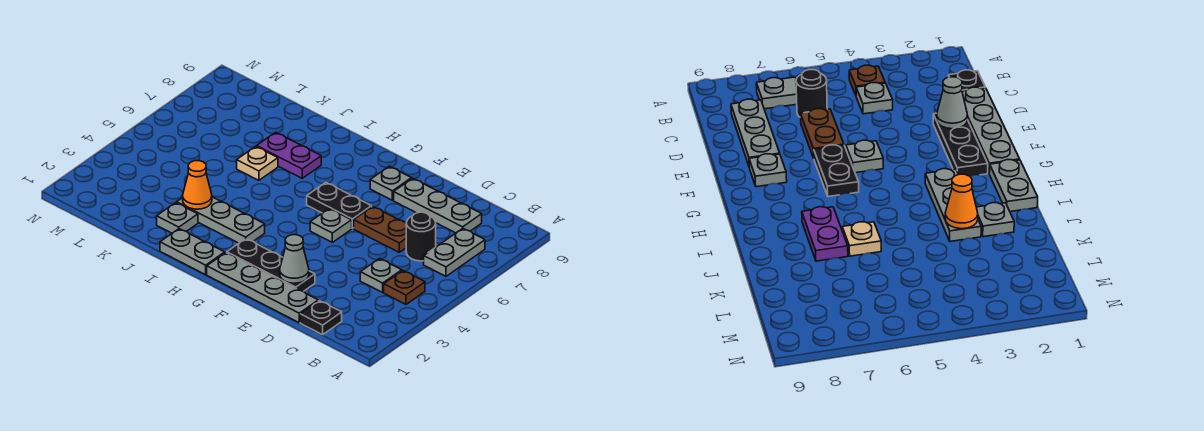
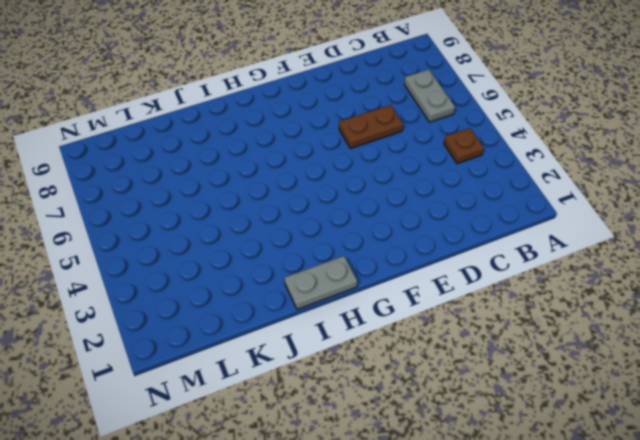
none -> black 1x1 plate [300,301,342,335]
none -> grey 1x1 plate [360,259,402,292]
none -> black 1x1 round brick [406,212,436,261]

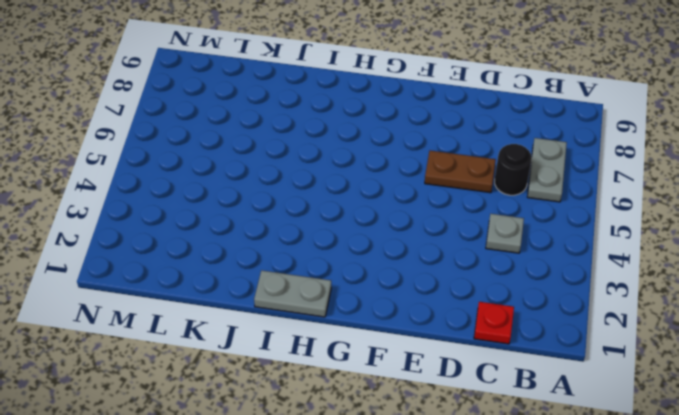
red 1x1 plate [474,302,514,344] -> black 1x1 plate [300,301,342,335]
none -> brown 1x1 plate [384,271,425,304]
none -> grey 1x3 plate [394,178,482,233]
none -> grey 1x4 plate [207,253,318,322]

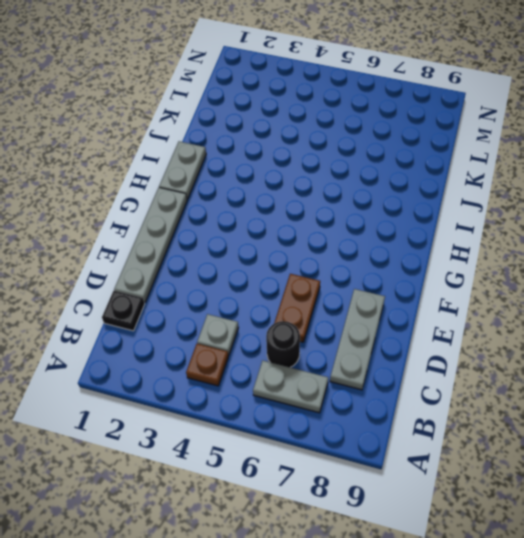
none -> black 1x3 plate [227,239,315,291]
none -> grey 1x1 plate [310,208,352,242]
none -> black 1x2 plate [307,183,372,228]

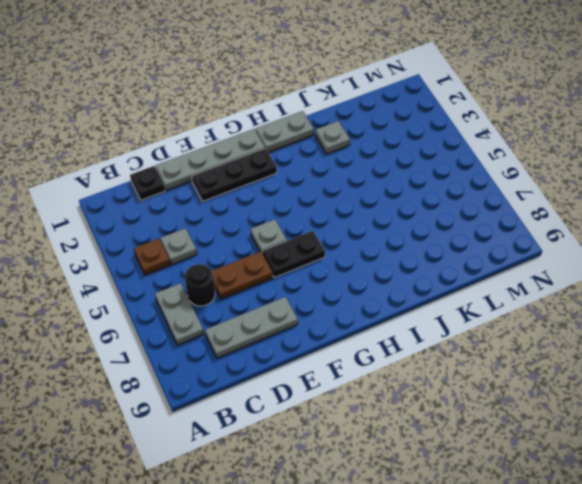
none -> grey 1x1 plate [370,166,412,200]
none -> grey 1x3 plate [177,197,265,243]
none -> purple 1x2 plate [257,132,321,178]

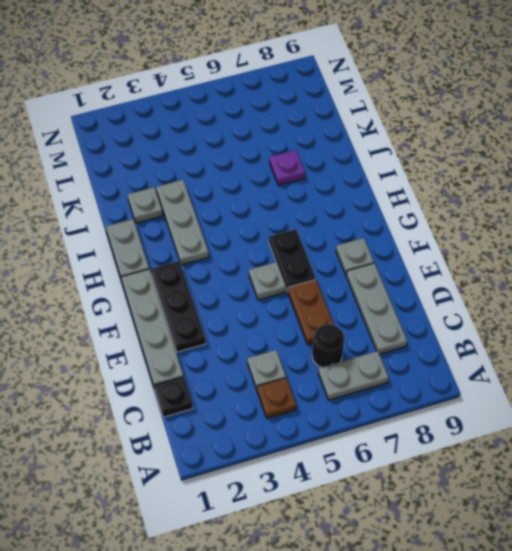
purple 1x1 plate [270,150,305,185] -> purple 1x2 plate [257,132,321,178]
none -> tan 1x1 plate [237,146,278,180]
none -> grey 1x1 cone [280,235,309,283]
none -> orange 1x1 cone [183,161,212,209]

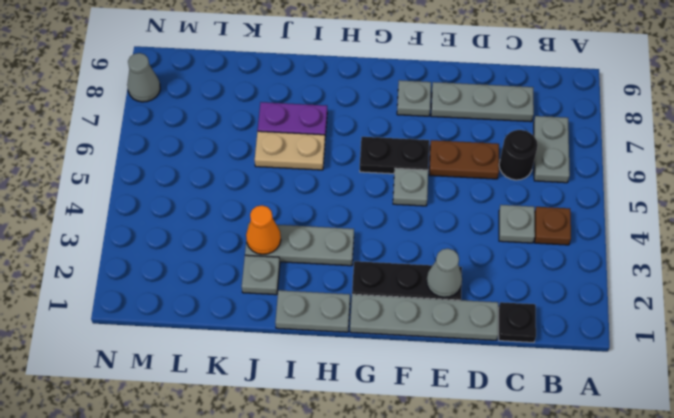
tan 1x2 plate [255,131,325,170] -> tan 1x1 plate [237,146,278,180]
grey 1x1 cone [127,53,160,102] -> none

